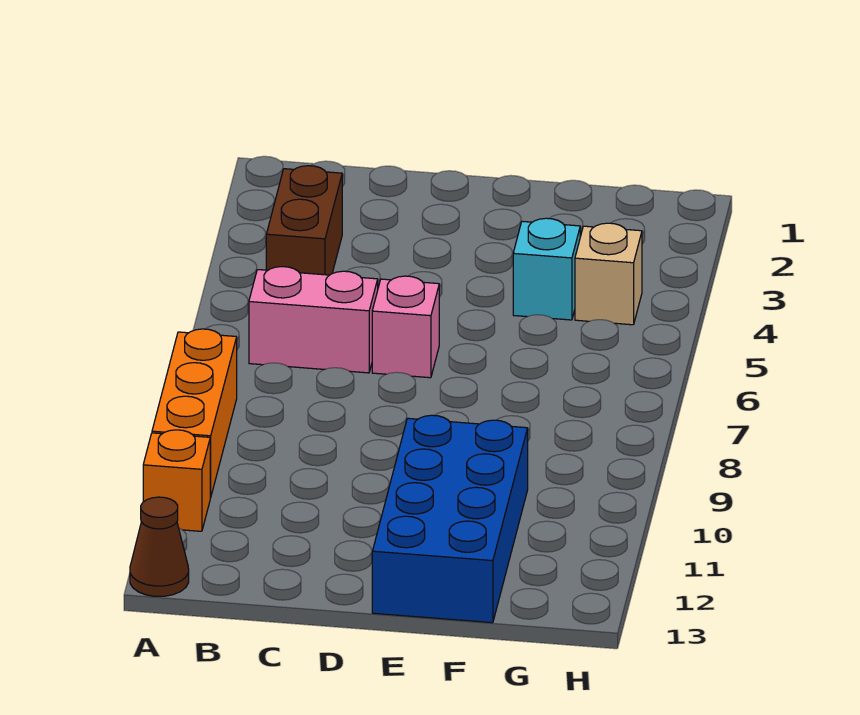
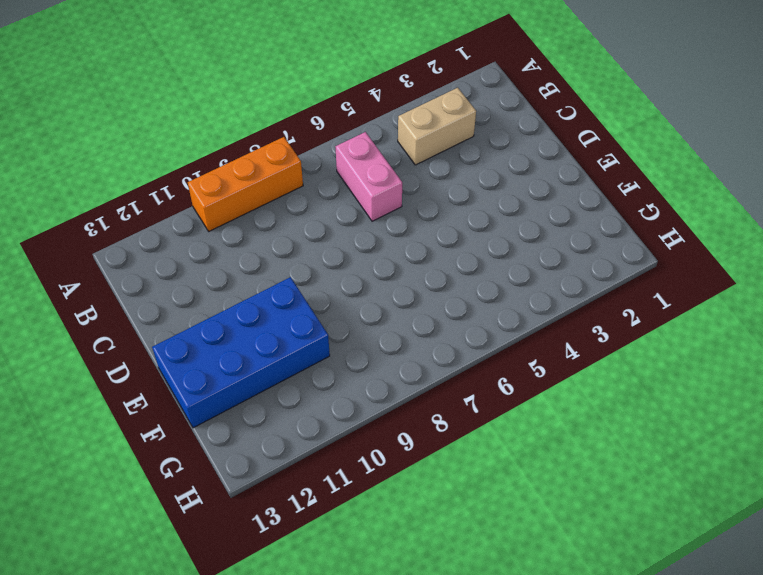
tan 1x2 brick [398,88,476,165] -> brown 1x2 brick [266,166,342,275]
none -> orange 1x1 brick [143,430,210,531]
none -> brown 1x1 cone [130,497,189,596]

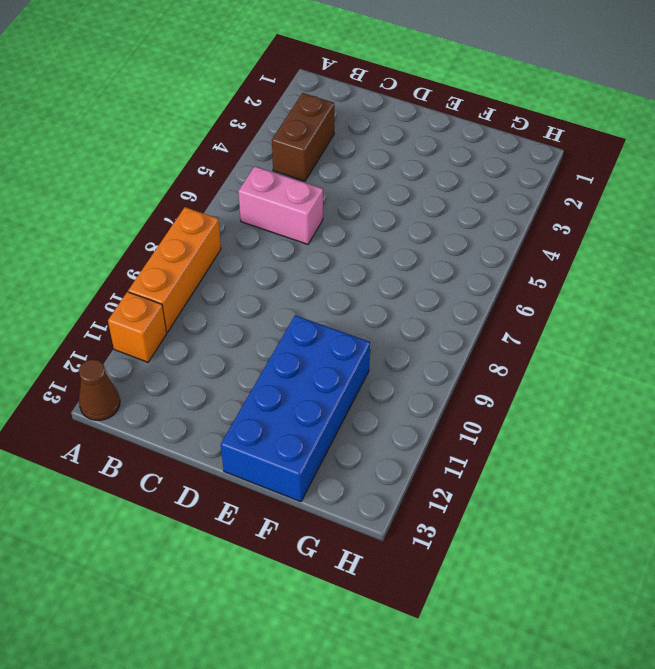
none -> pink 1x1 brick [372,276,439,378]
none -> cyan 1x1 brick [513,218,580,320]

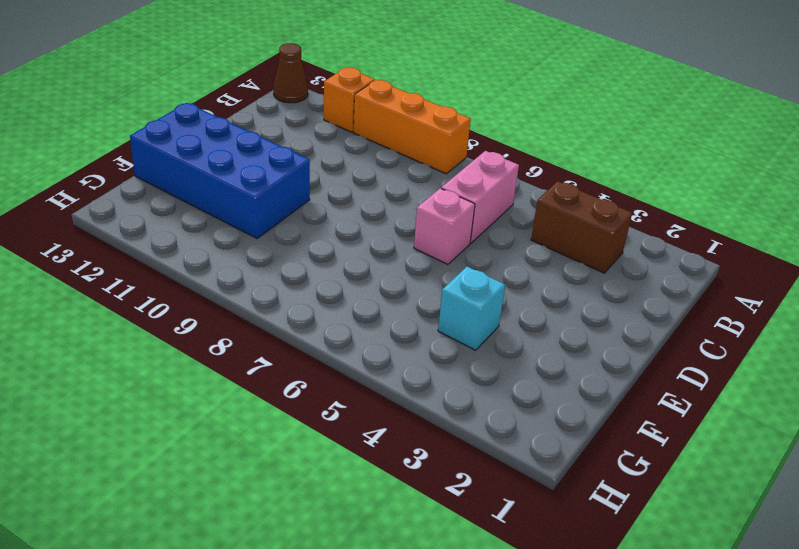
none -> tan 1x1 brick [575,223,642,325]

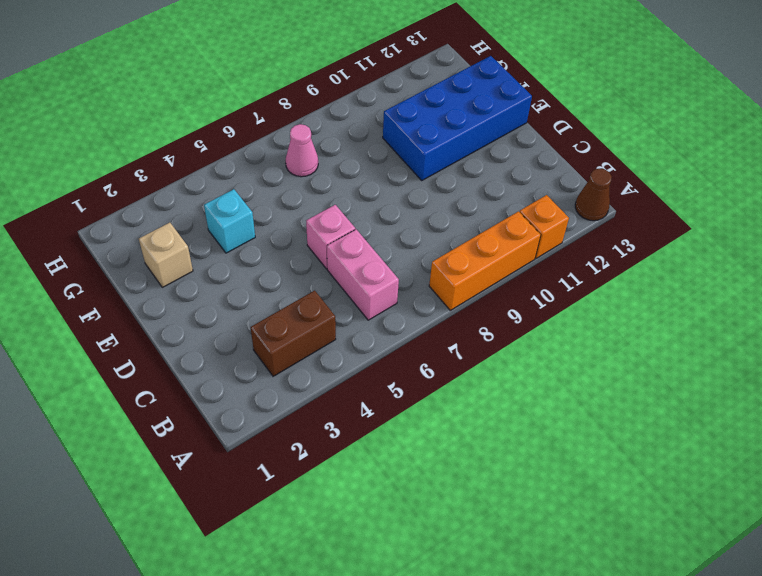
tan 1x1 brick [139,223,193,287] -> tan 1x1 brick moved to [575,223,642,325]
pink 1x1 cone [286,124,318,177] -> none

